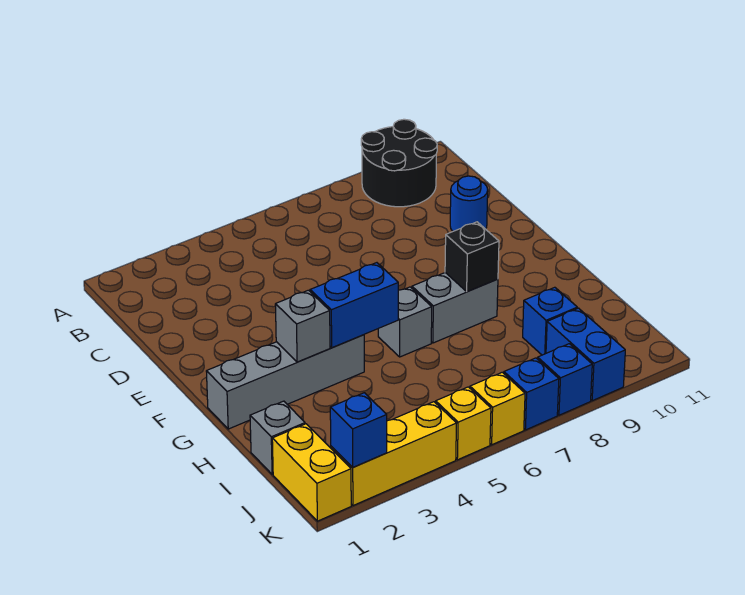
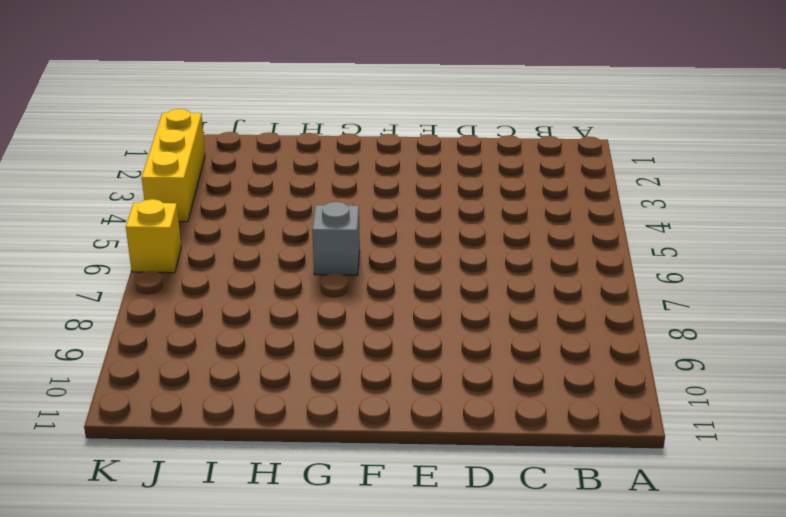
none -> black 2x2 round brick [361,119,437,207]
none -> blue 1x1 round brick [450,176,488,231]
none -> grey 1x4 brick [206,335,364,429]

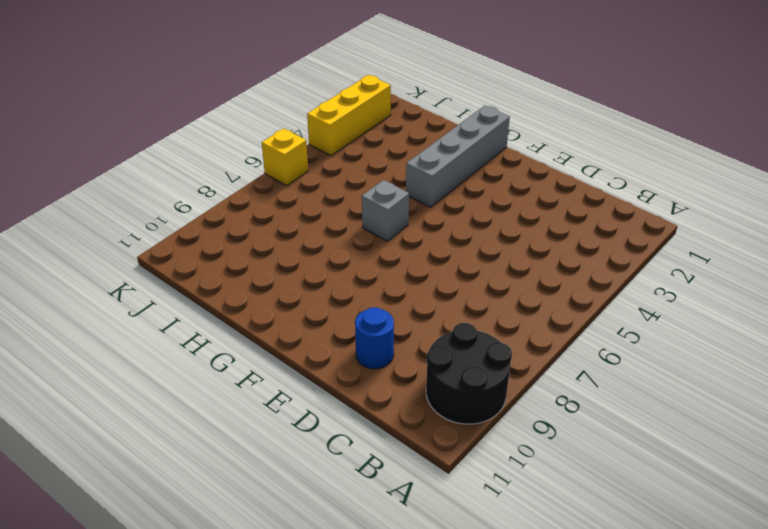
none -> grey 1x2 brick [412,273,498,343]
none -> grey 1x1 brick [250,401,305,474]
none -> blue 1x1 brick [523,287,577,355]

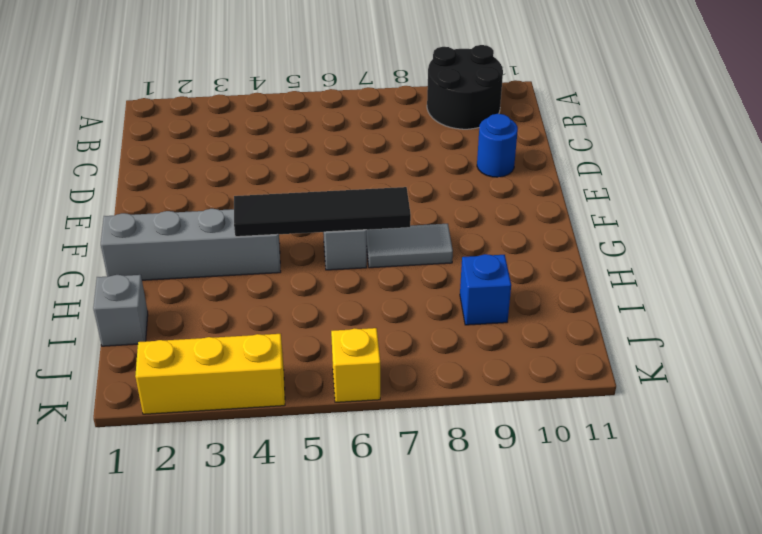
black 1x4 tile [234,187,411,237] -> blue 1x2 brick [310,263,398,348]
grey 1x2 tile [366,224,453,268] -> grey 1x2 brick [412,273,498,343]
none -> yellow 1x2 brick [272,424,351,521]
none -> blue 1x2 brick [546,308,625,401]
none -> yellow 1x1 brick [436,387,491,460]

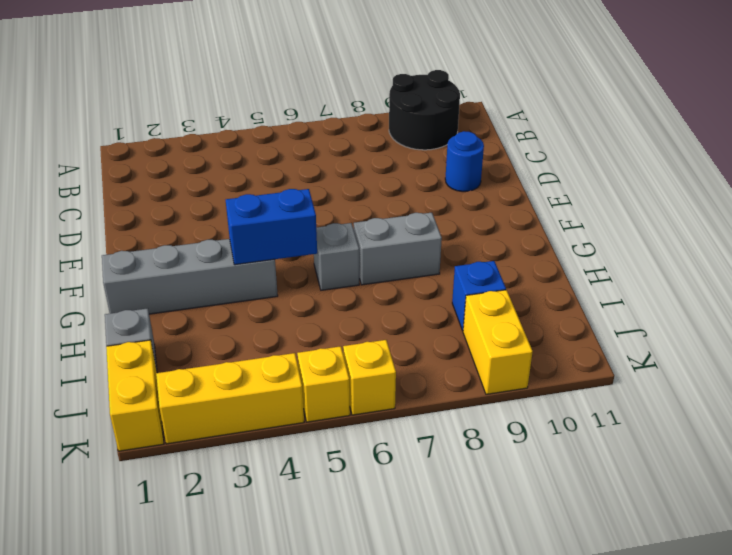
yellow 1x2 brick [463,290,533,394] -> blue 1x2 brick [546,308,625,401]
none -> blue 1x1 brick [504,358,559,430]
none -> blue 1x1 brick [538,344,592,415]
none -> grey 1x1 brick [275,290,330,362]

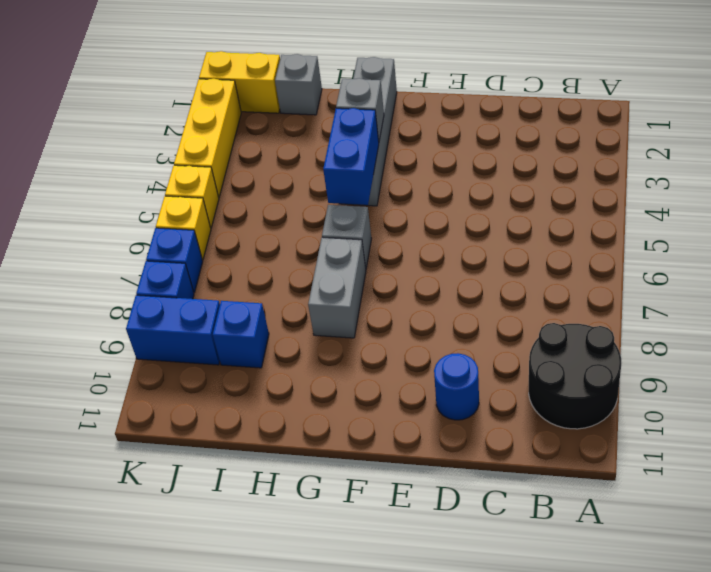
none -> black 1x1 brick [445,222,499,291]
none -> blue 1x1 brick [330,393,387,467]

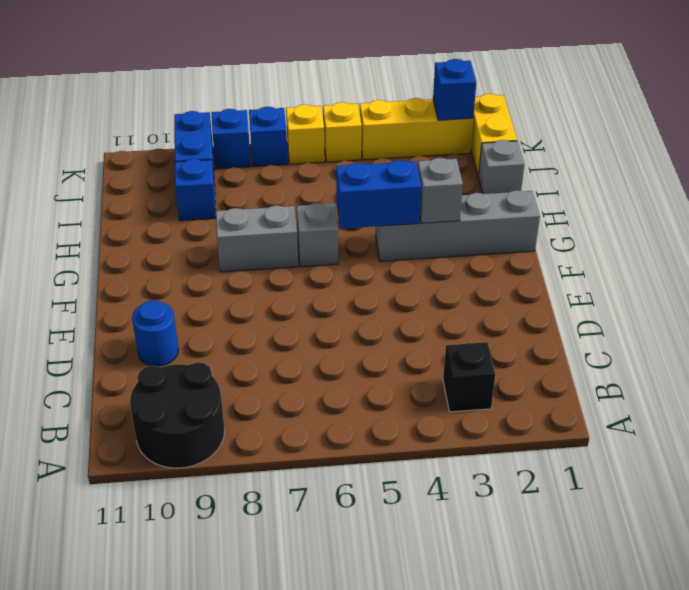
black 1x1 brick [443,342,495,412] -> black 1x1 brick moved to [445,222,499,291]

